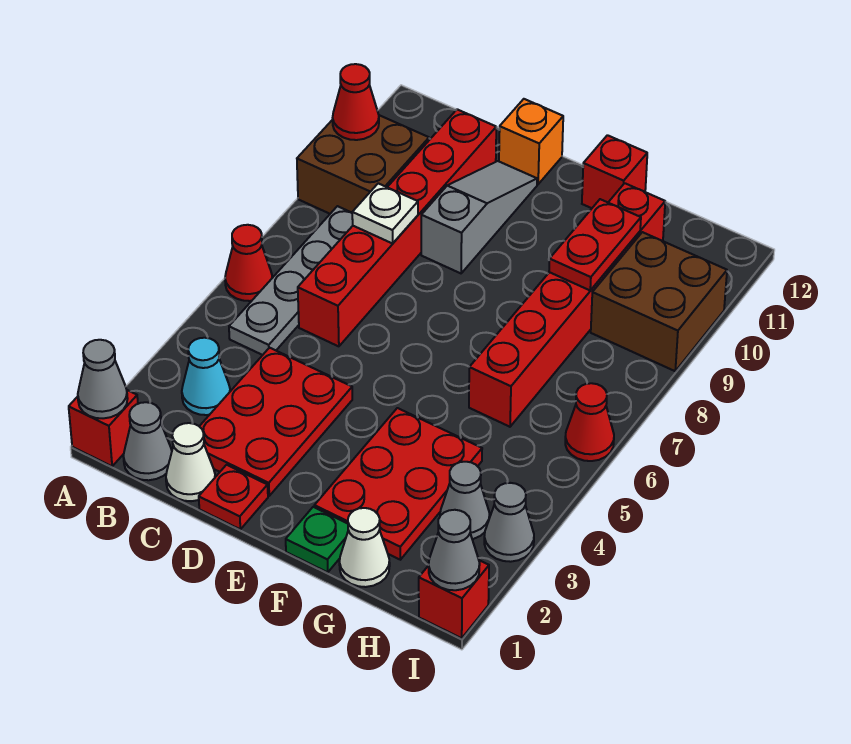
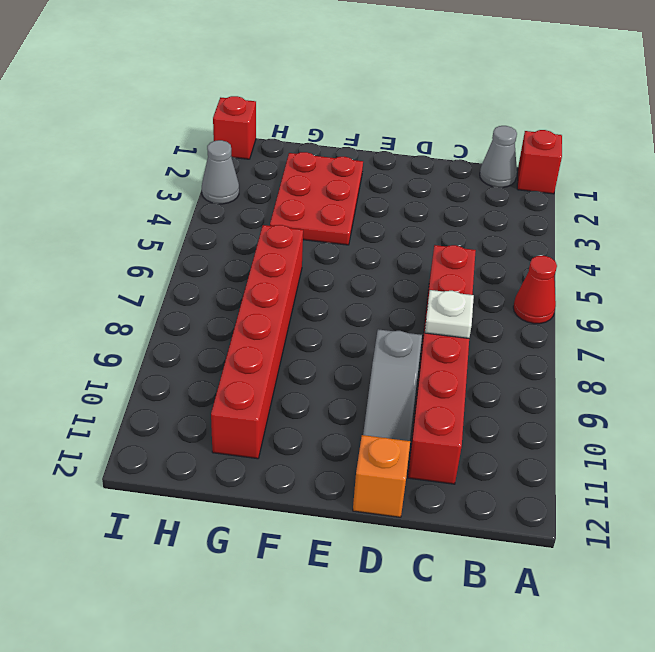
none -> brown 2x2 brick [297,115,429,214]
none -> cyan 1x1 cone [182,338,230,415]
none -> grey 1x4 plate [229,206,353,355]

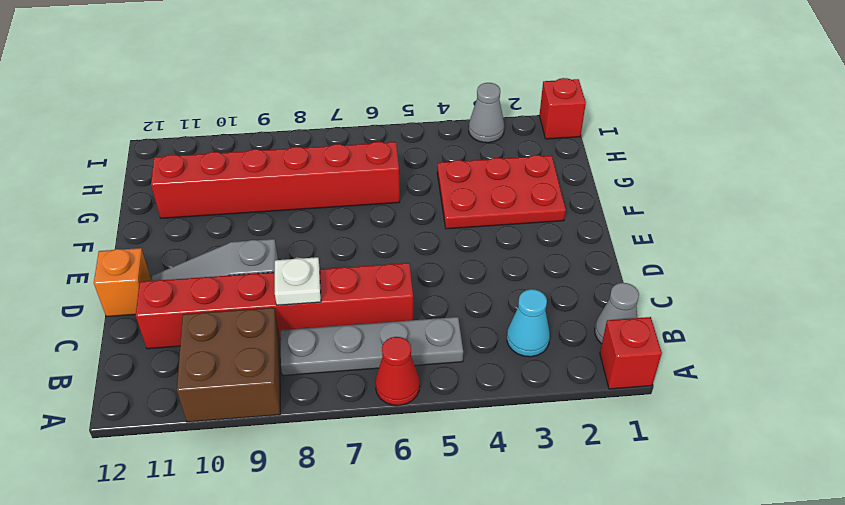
none -> white 1x1 cone [166,423,215,501]
none -> red 2x3 plate [199,348,352,496]
none -> red 1x1 plate [199,465,268,529]

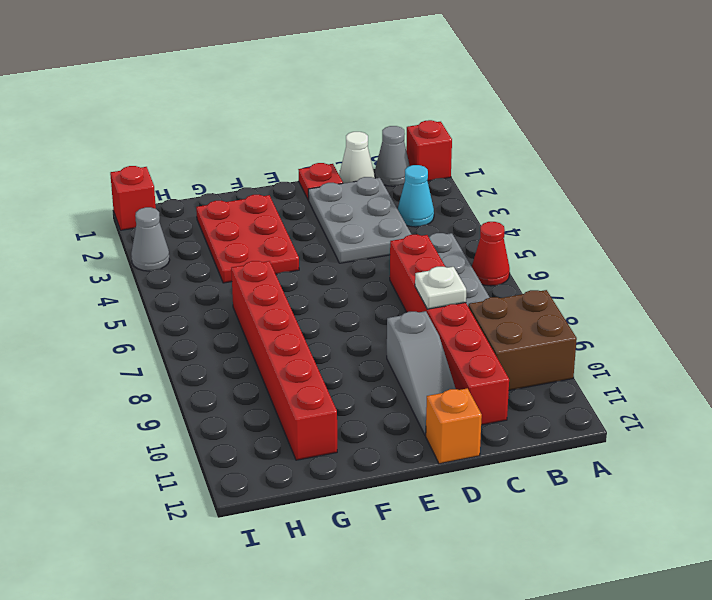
grey 2x3 plate [308,177,412,263] -> red 2x3 plate [199,348,352,496]
none -> green 1x1 plate [286,507,348,572]
none -> red 1x1 brick [582,135,647,208]
none -> white 1x1 cone [339,508,390,587]

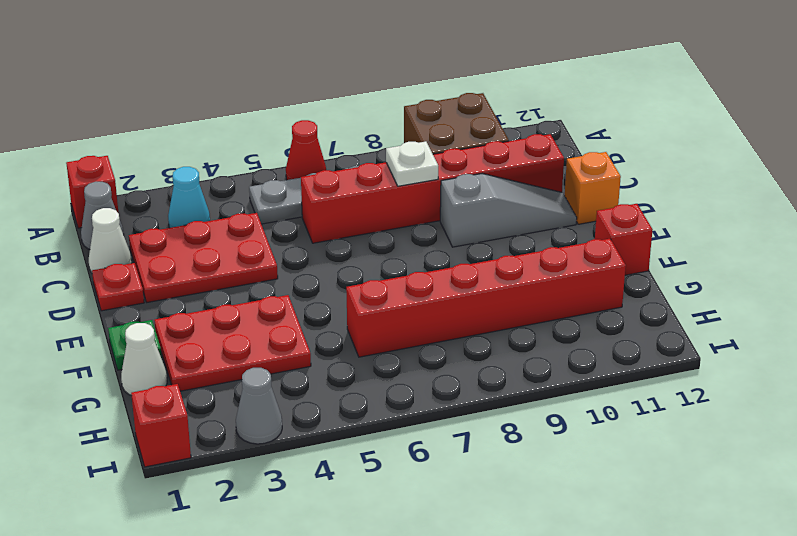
none -> grey 1x1 cone [440,462,490,539]
none -> brown 2x2 brick [591,232,727,371]
none -> red 1x1 cone [565,383,614,461]

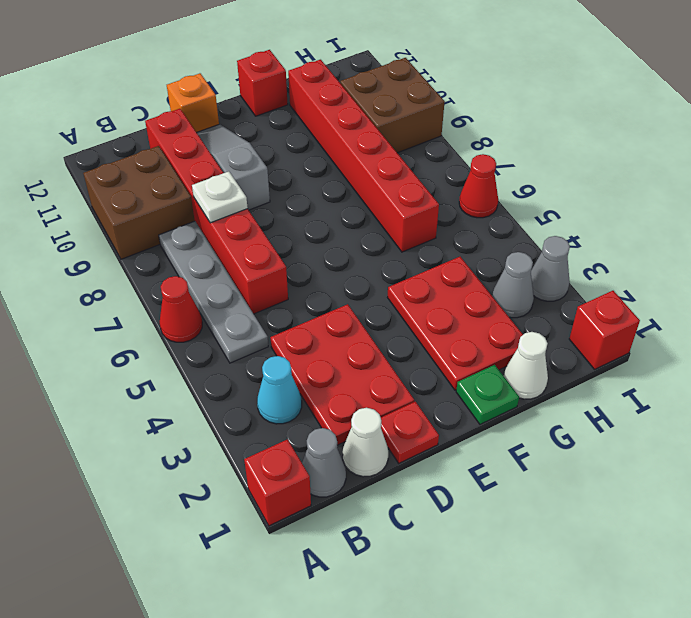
none -> grey 1x1 cone [78,340,128,418]
none -> red 1x1 cone [333,64,379,140]
none -> red 1x2 plate [549,199,641,290]

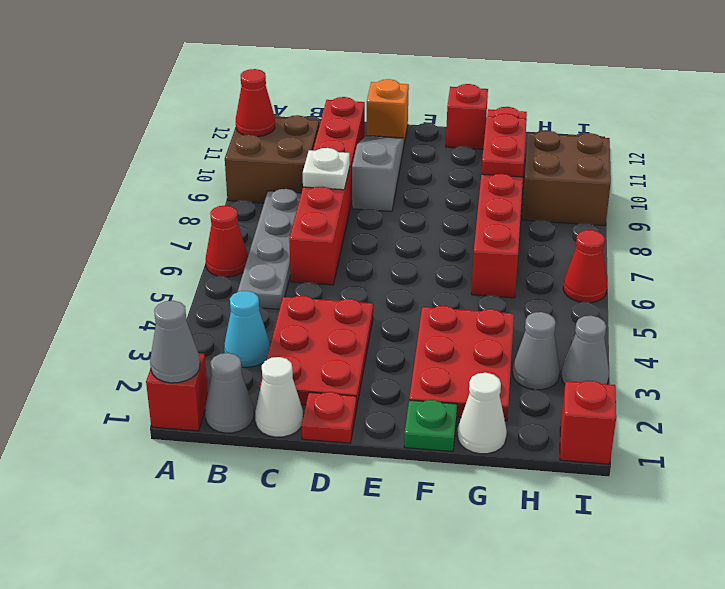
none -> grey 1x1 cone [429,510,480,590]

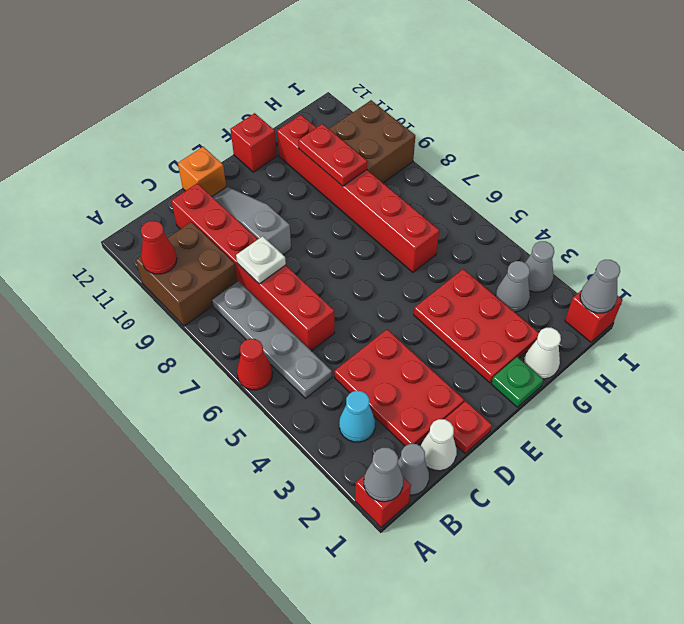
none -> red 1x1 cone [565,383,614,461]

